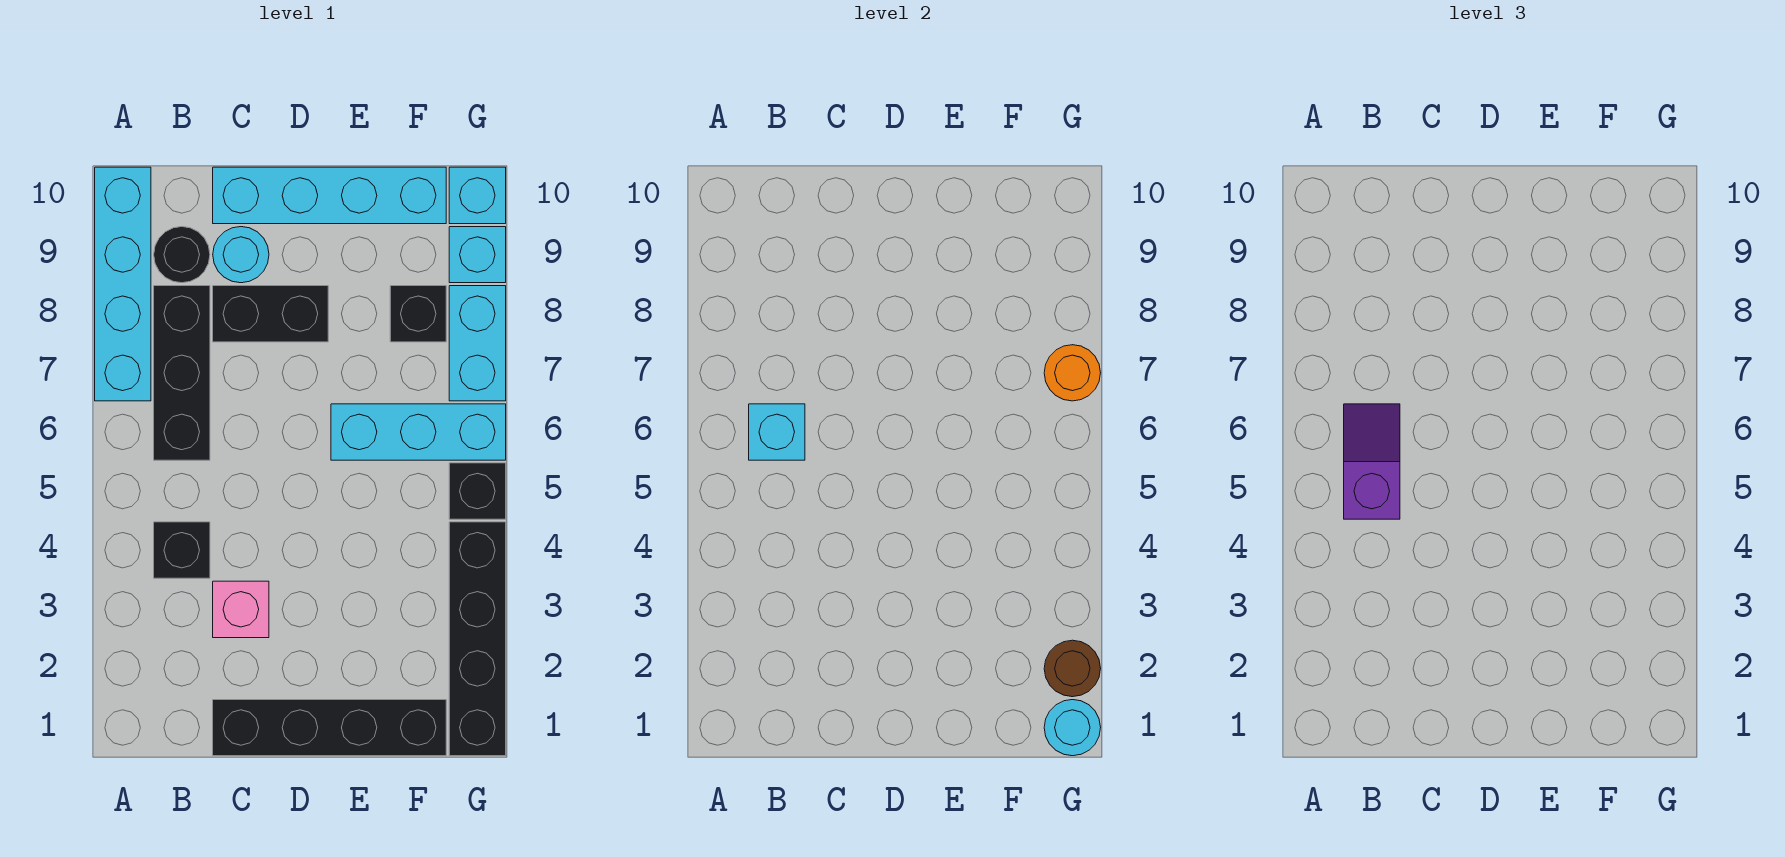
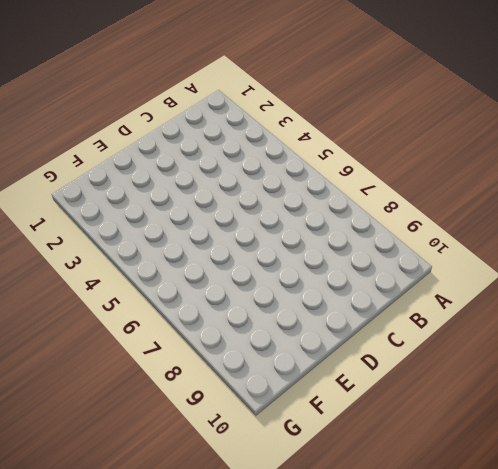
none -> cyan 1x4 brick [95,167,151,401]
none -> black 1x1 brick [154,522,210,578]
none -> black 1x3 brick [154,286,210,460]

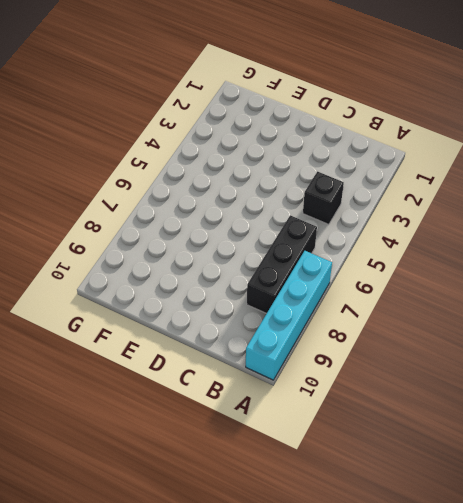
none -> black 1x1 round brick [154,227,210,283]
none -> black 1x4 brick [213,700,446,756]
none -> pink 1x1 brick [213,581,269,638]

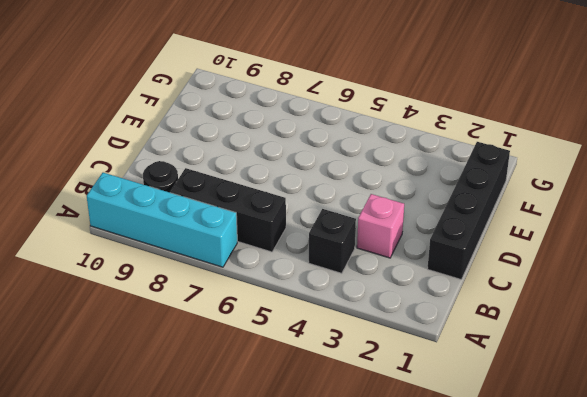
none -> black 1x2 brick [213,286,328,342]
none -> cyan 1x1 round brick [213,227,269,283]
none -> cyan 1x4 brick [213,167,446,224]

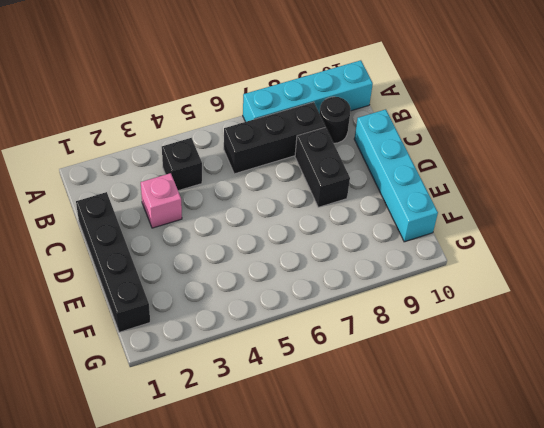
none -> cyan 1x1 round brick [213,227,269,283]
none -> cyan 1x3 brick [331,404,506,460]
none -> black 1x1 brick [390,286,446,342]

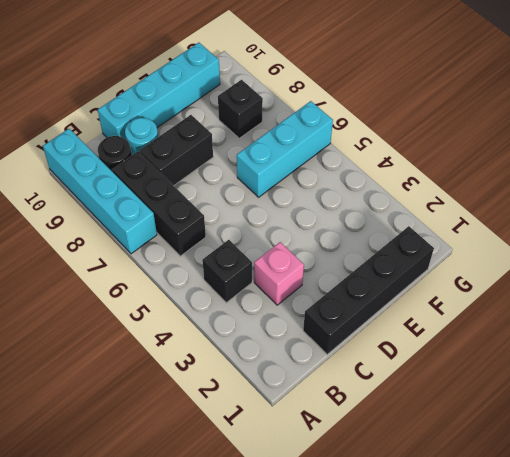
none -> black 1x4 brick [449,522,506,756]
none -> black 1x1 brick [449,463,506,519]
none -> cyan 1x2 brick [449,286,506,401]

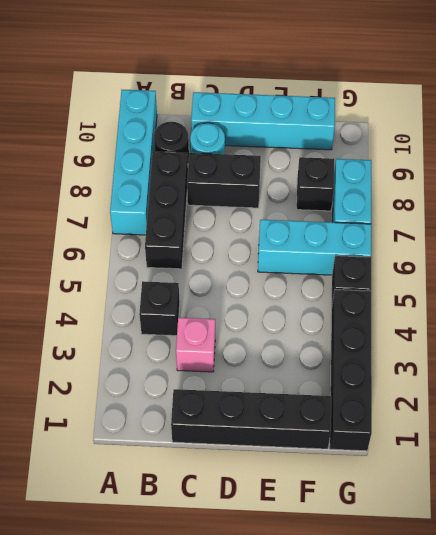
none -> cyan 1x1 brick [449,227,506,283]
none -> cyan 1x1 brick [449,167,506,224]
none -> cyan 1x1 brick [749,404,805,460]

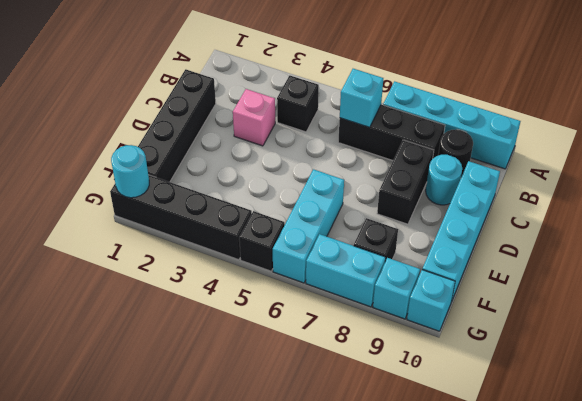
none -> brown 1x1 round brick [1044,640,1101,697]
none -> orange 1x1 round brick [1044,345,1101,401]
none -> purple 1x2 slope [1344,404,1400,519]

